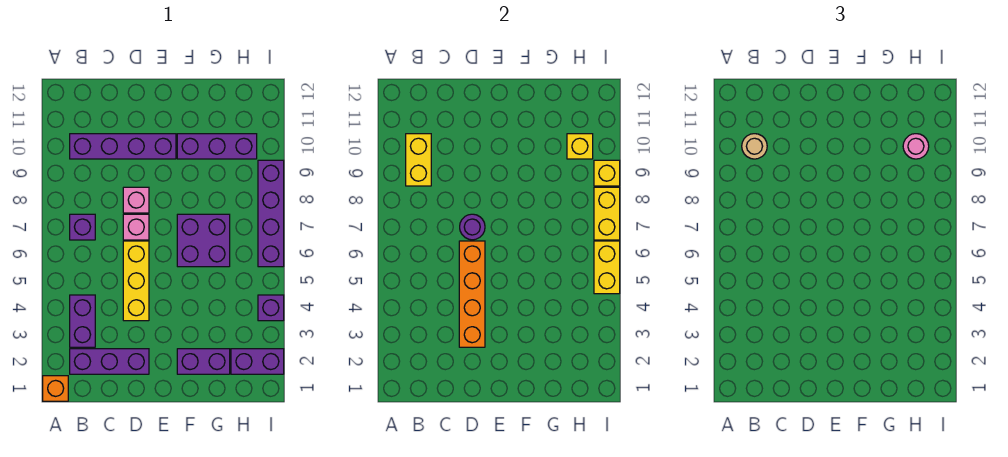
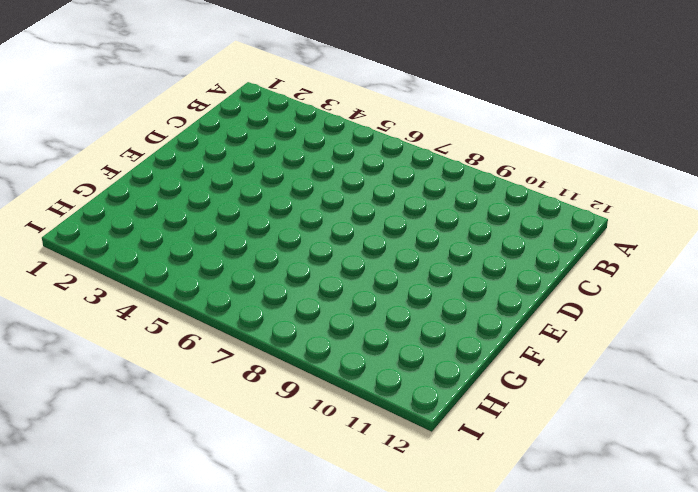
none -> orange 1x1 brick [43,376,68,401]
none -> purple 1x3 brick [70,349,149,374]
none -> purple 1x2 brick [70,295,95,347]

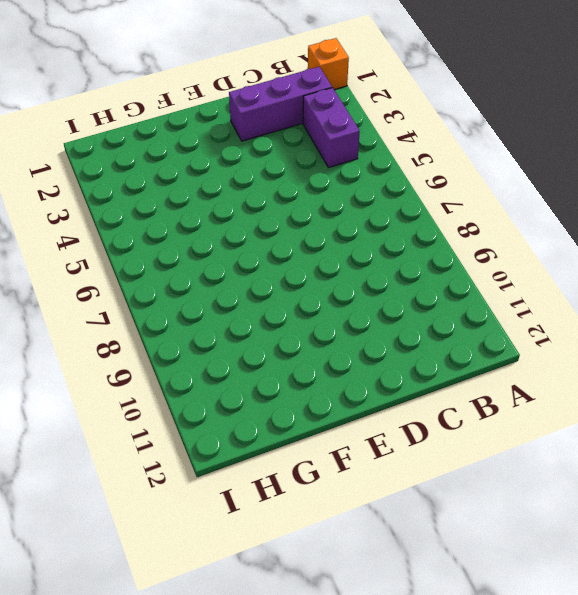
none -> purple 1x1 brick [70,214,95,240]
none -> purple 1x4 brick [70,134,176,159]
none -> yellow 1x3 brick [123,241,149,321]

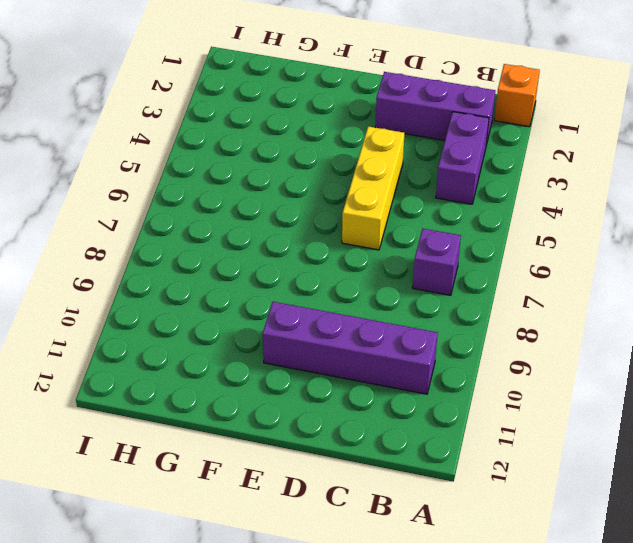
none -> pink 1x1 brick [123,214,149,240]
none -> pink 1x1 brick [123,187,149,213]
none -> purple 1x2 brick [177,349,230,374]

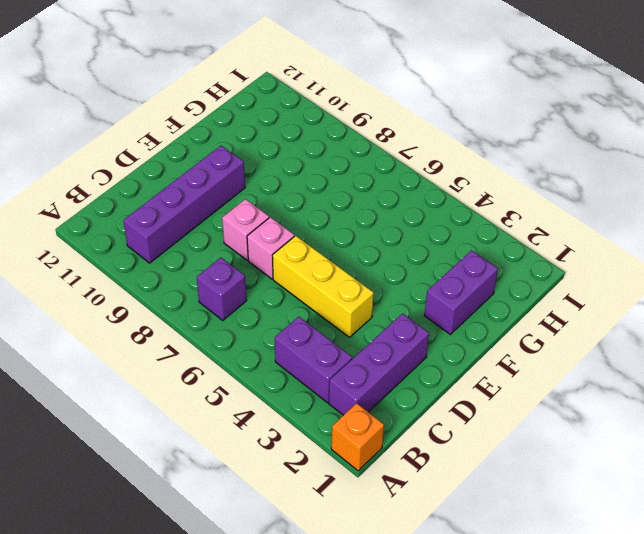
none -> purple 2x2 brick [177,214,230,267]
none -> purple 1x3 brick [177,134,257,159]
none -> purple 1x2 brick [231,349,284,374]

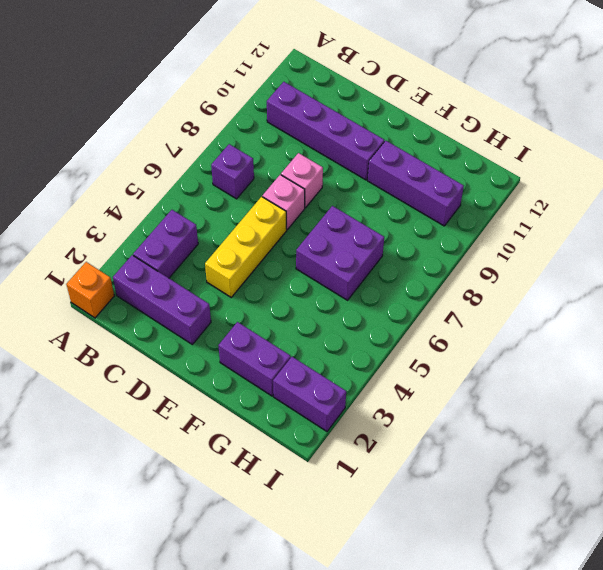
none -> purple 1x1 brick [258,295,284,321]
none -> purple 1x4 brick [258,160,284,267]
none -> yellow 1x2 brick [406,134,431,186]

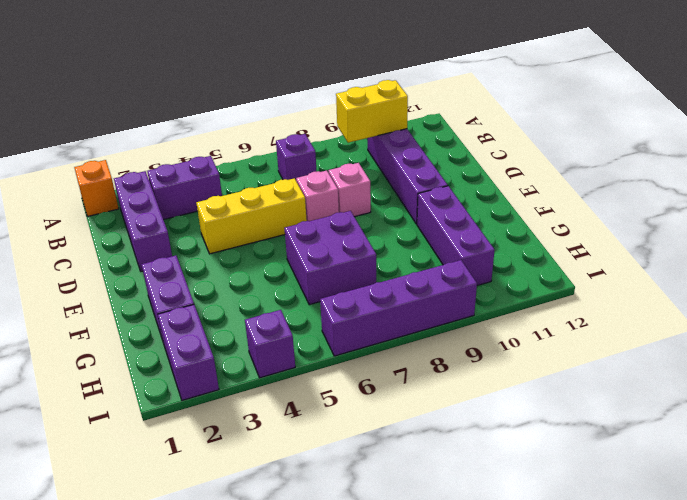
none -> orange 1x4 brick [459,241,485,347]
none -> purple 1x1 round brick [460,214,485,240]
none -> yellow 1x1 brick [567,134,593,159]

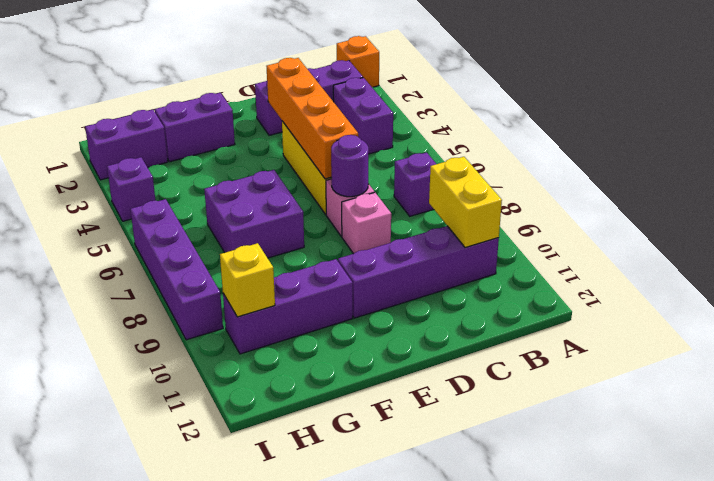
none -> yellow 1x2 brick [594,241,620,294]
none -> yellow 1x2 brick [594,187,620,240]
none -> yellow 1x1 brick [594,160,620,186]

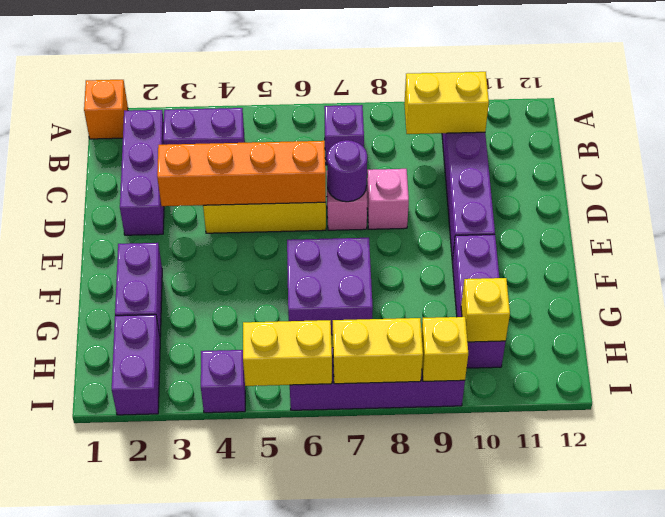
none -> tan 1x1 round brick [742,134,767,159]
none -> pink 1x1 round brick [903,134,929,159]

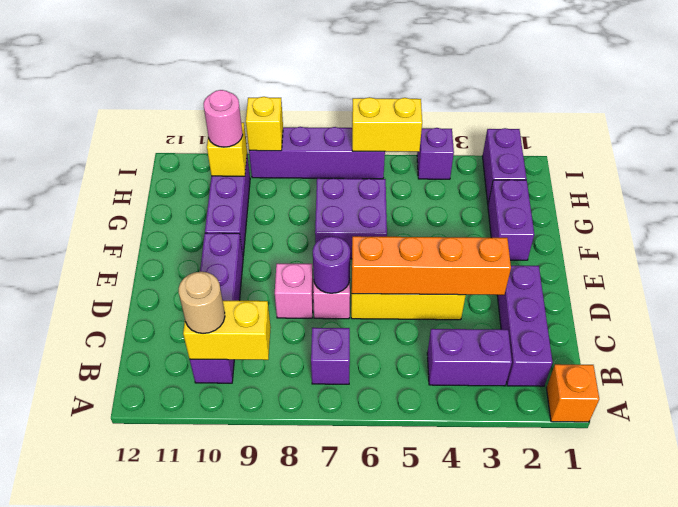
none -> yellow 1x2 brick [594,187,620,240]

